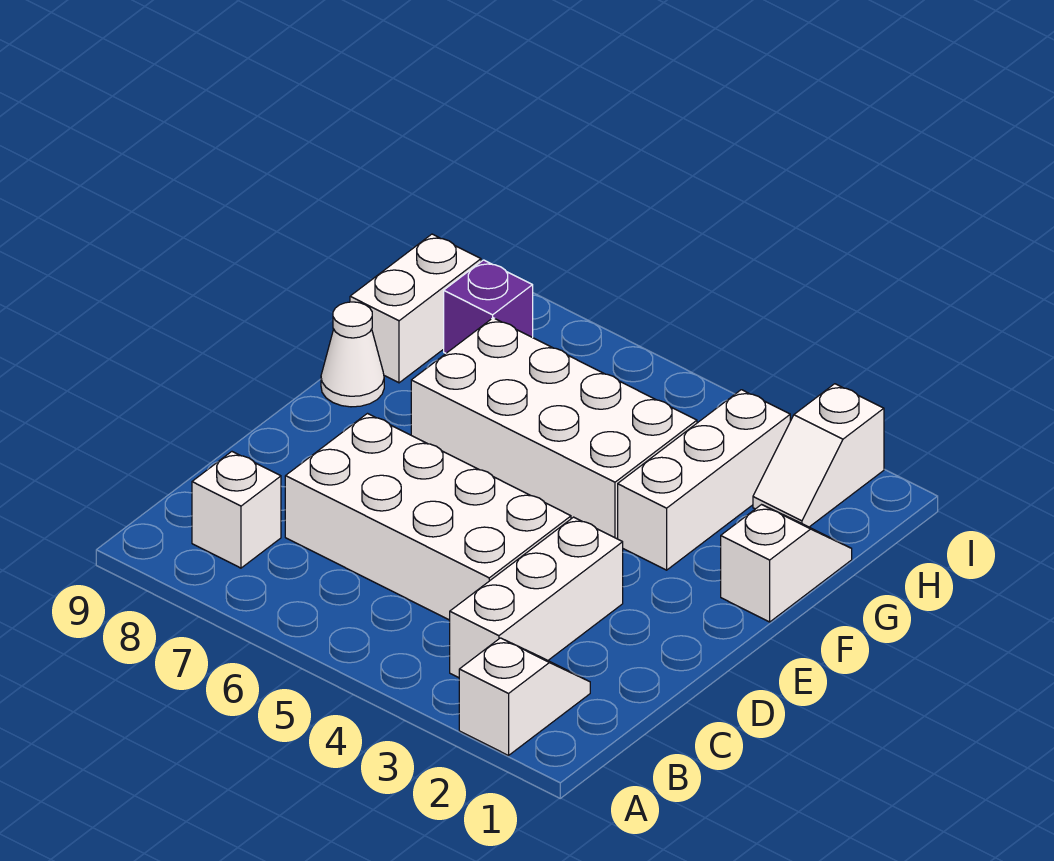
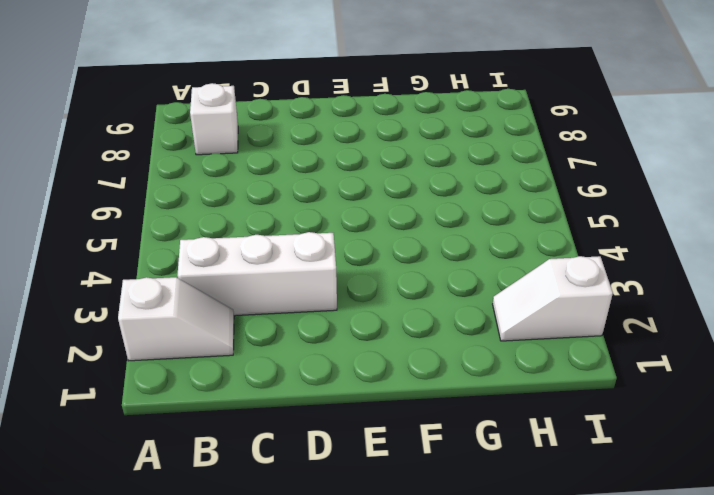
none -> white 2x4 brick [285,414,571,620]
none -> white 1x2 slope [721,505,852,622]

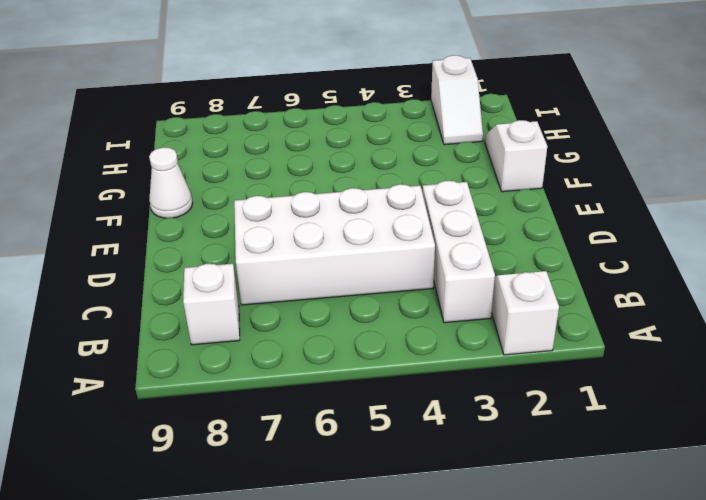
none -> white 1x3 brick [618,390,790,570]
none -> white 2x4 brick [411,318,697,539]

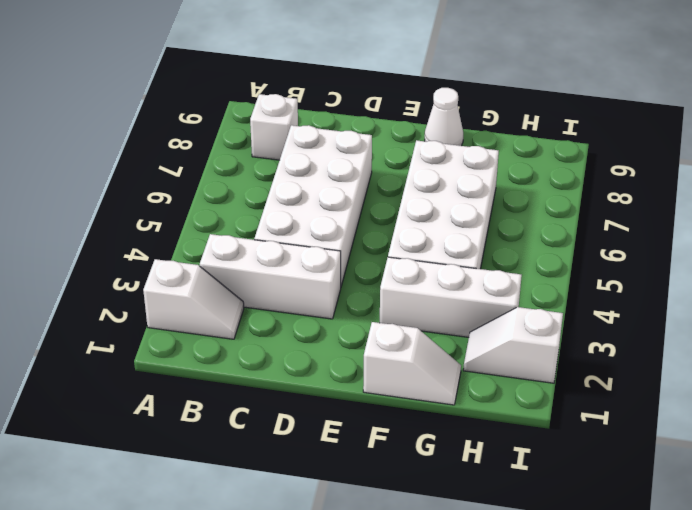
none -> white 1x2 brick [350,234,481,383]
none -> purple 1x1 brick [444,260,533,353]

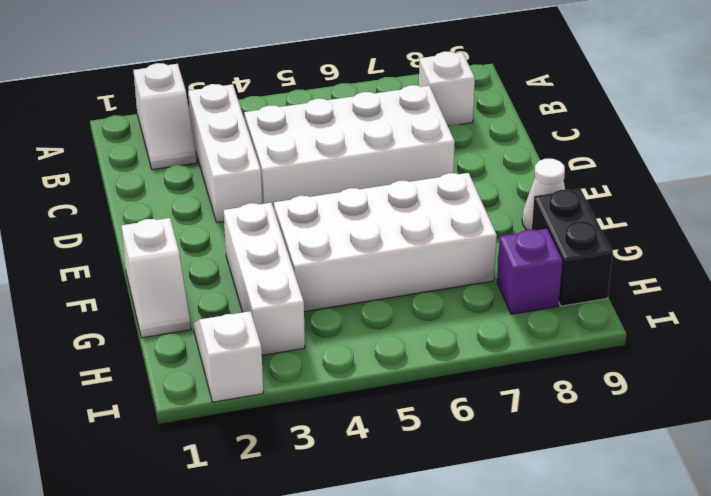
black 1x2 brick [532,189,613,306] -> white 1x2 brick [350,234,481,383]

